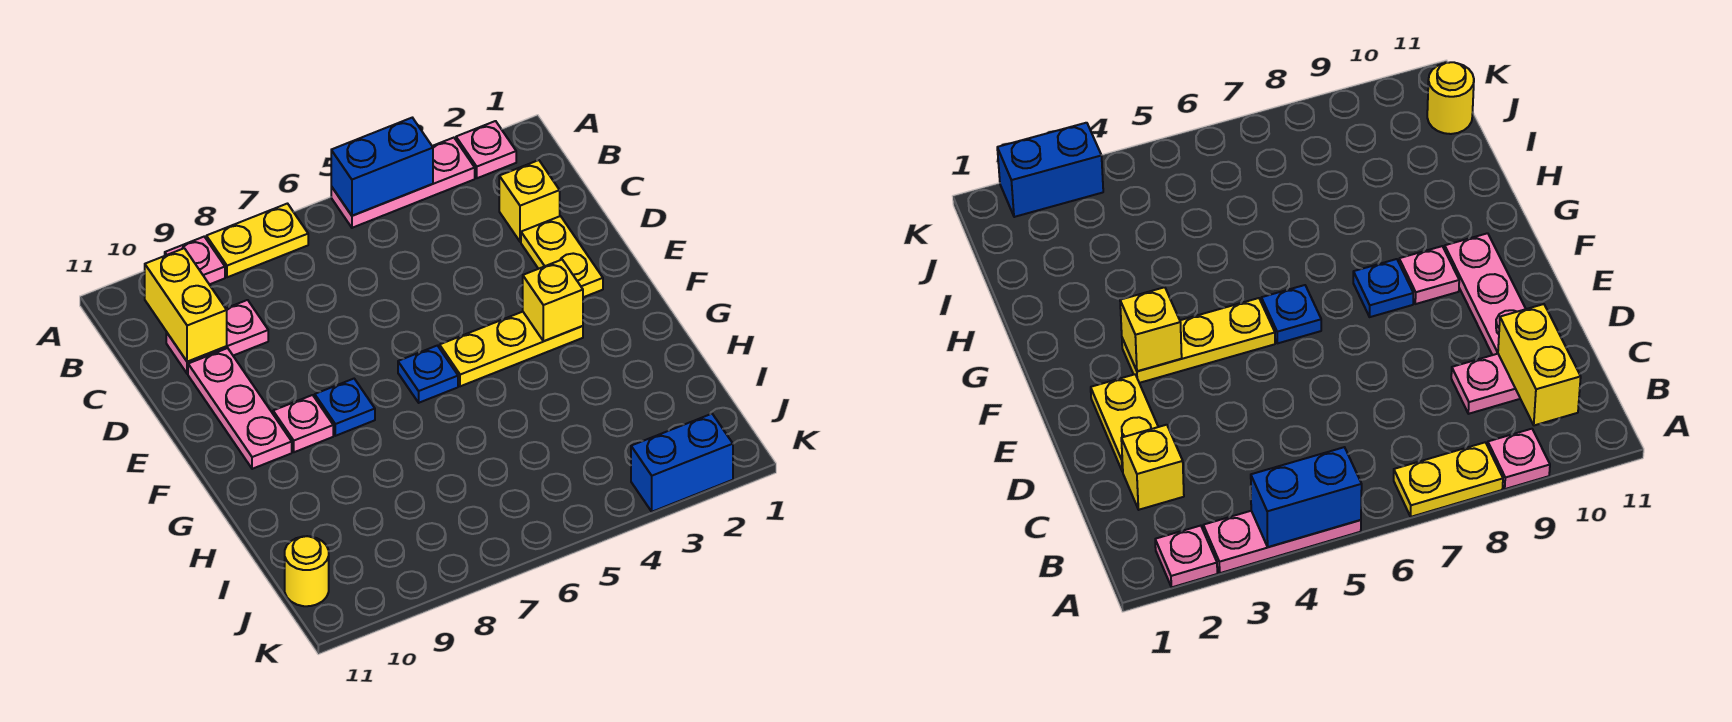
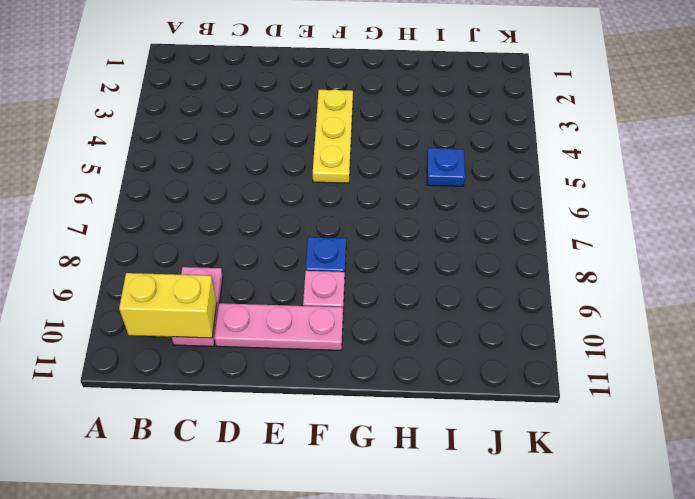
blue 1x1 plate [427,148,465,186] -> blue 1x1 plate moved to [398,346,458,403]
none -> pink 1x1 plate [456,121,516,178]
none -> pink 1x3 plate [331,138,475,228]
none -> yellow 1x2 plate [206,204,308,277]

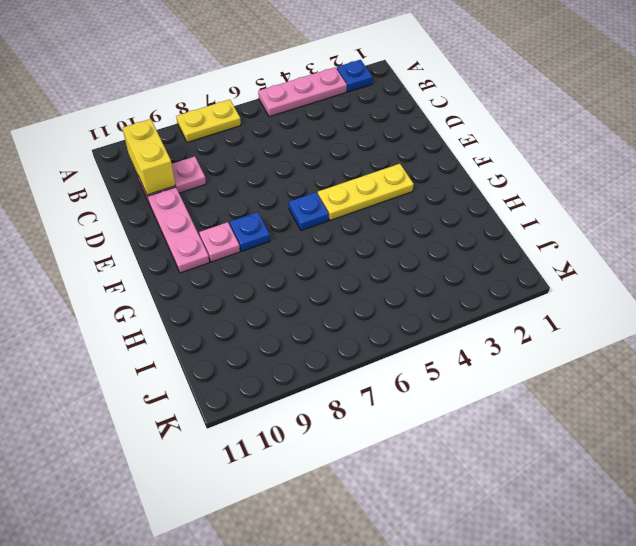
blue 1x1 plate [337,60,372,92] -> pink 1x1 plate [456,121,516,178]
none -> pink 1x1 plate [165,237,225,284]
none -> yellow 1x1 brick [499,160,560,242]
none -> yellow 1x2 plate [521,216,603,297]

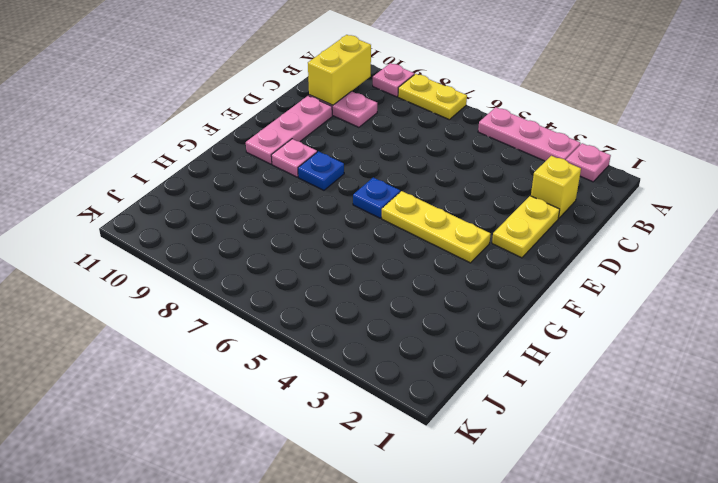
none -> yellow 1x1 round brick [285,536,329,606]
none -> blue 1x2 brick [631,414,733,512]
none -> blue 1x2 brick [331,118,433,216]

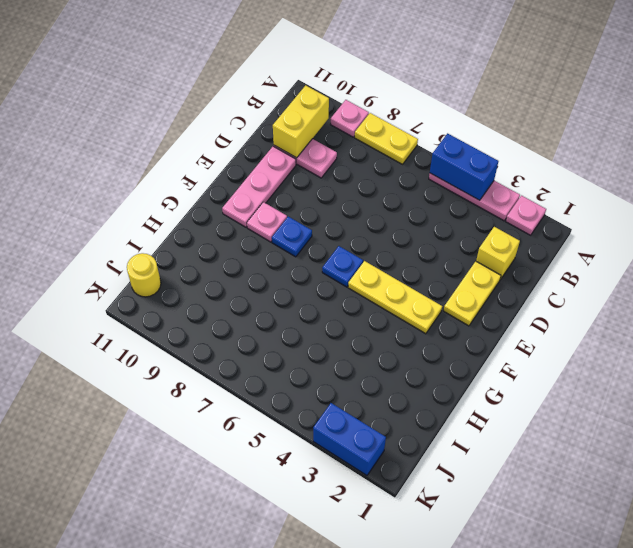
none -> yellow 1x1 brick [523,260,583,341]

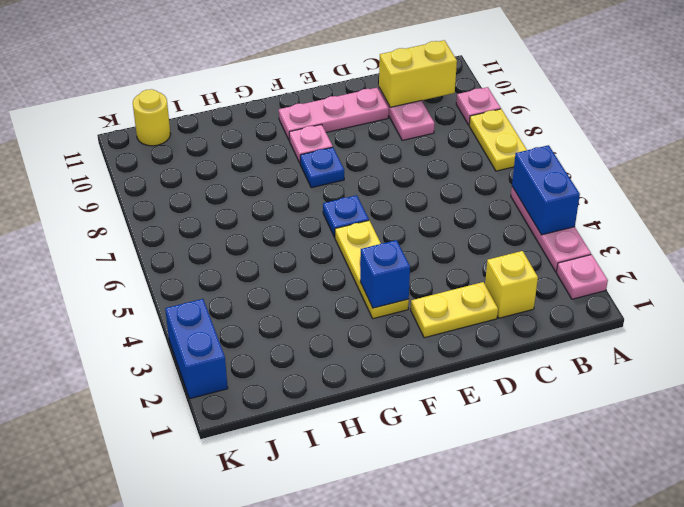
blue 1x1 brick [360,240,410,308] -> yellow 1x1 brick [523,260,583,341]

